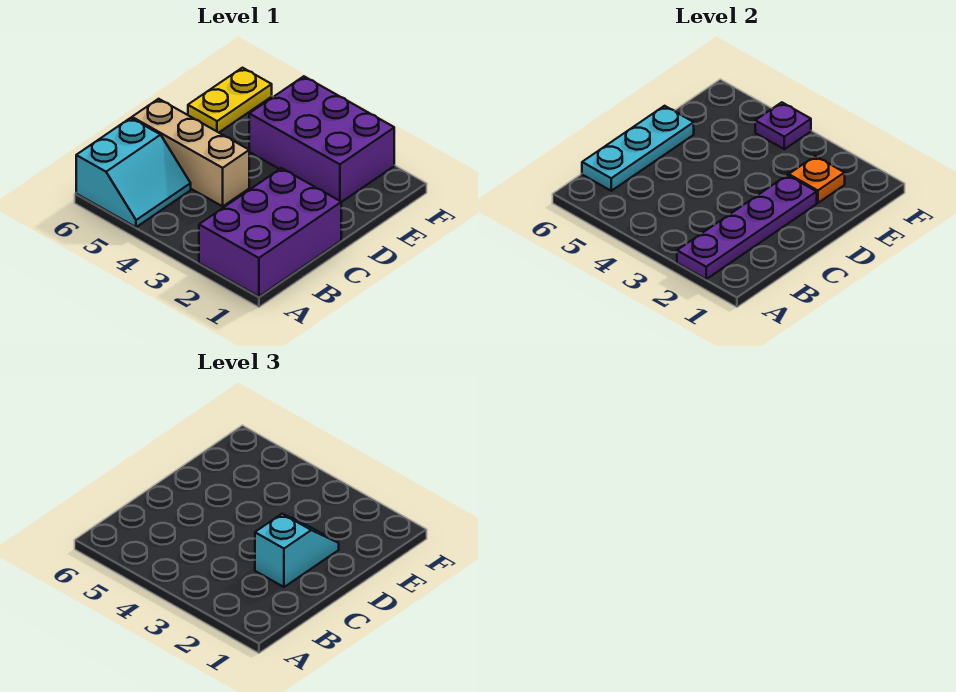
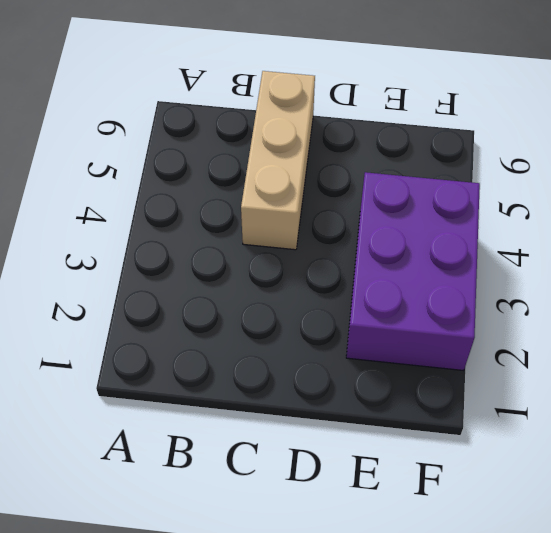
none -> purple 2x3 brick [199,168,341,297]
none -> cyan 2x2 slope [76,118,191,227]

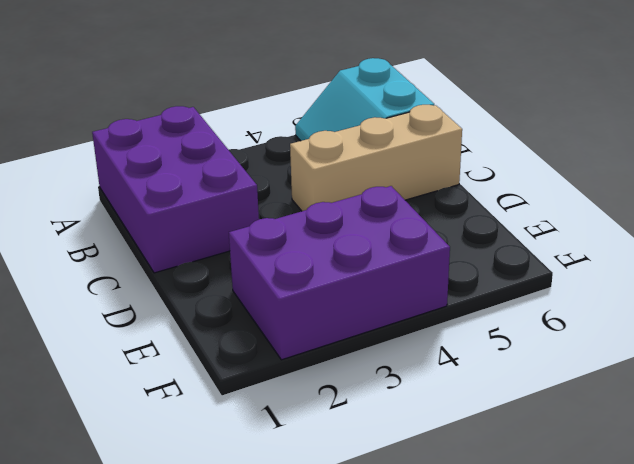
none -> yellow 1x2 plate [188,68,272,132]
none -> purple 1x4 plate [677,175,817,279]

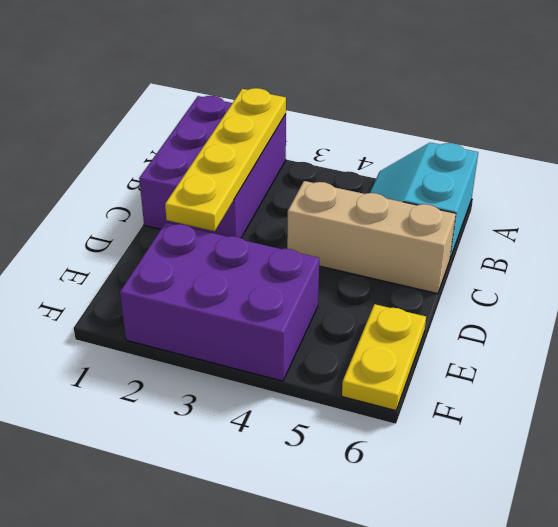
yellow 1x4 plate [165,88,286,231] -> purple 1x4 plate [677,175,817,279]
none -> cyan 1x3 plate [582,106,694,191]
none -> orange 1x1 plate [789,156,845,203]

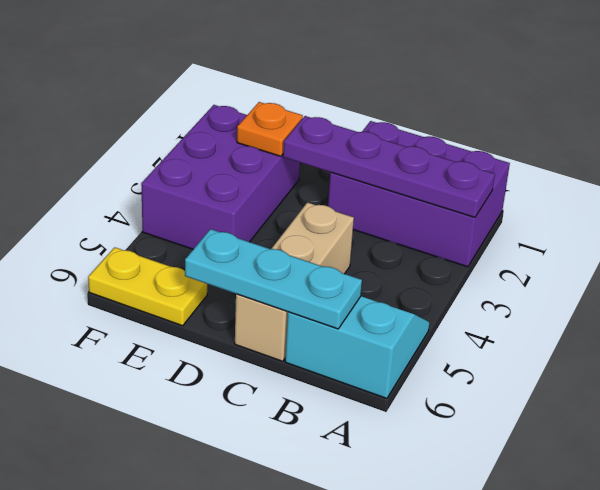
none -> purple 1x1 plate [755,102,811,149]
none -> cyan 1x2 slope [255,514,339,587]

